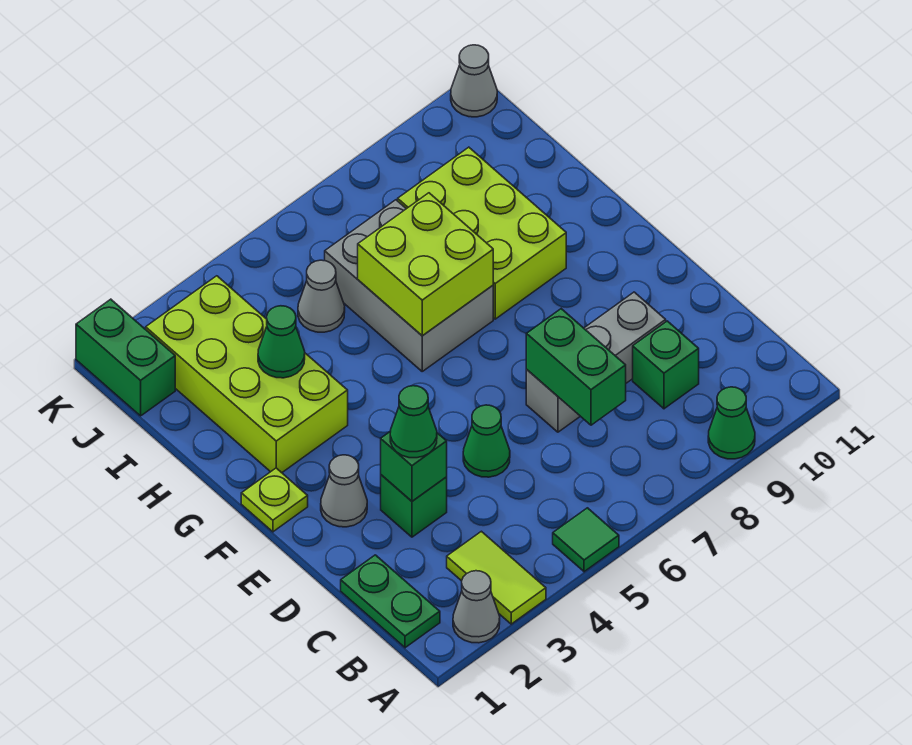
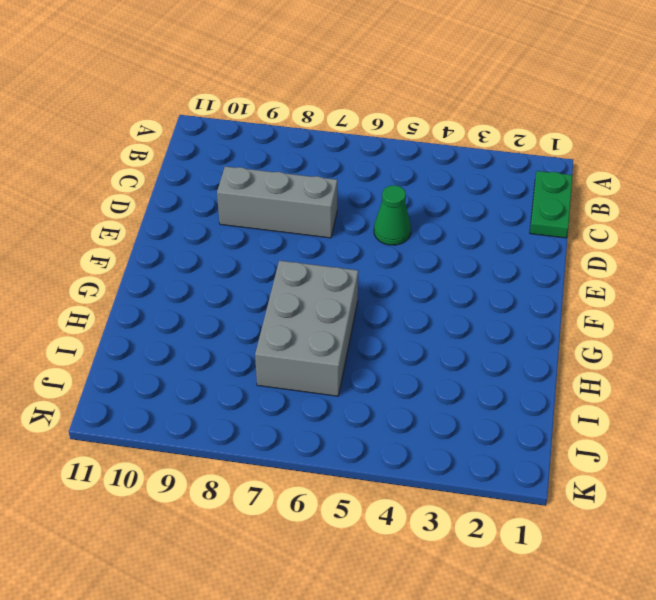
none -> grey 1x1 cone [453,571,500,643]
none -> lime 1x2 tile [447,531,546,624]
none -> green 1x1 tile [553,508,619,572]

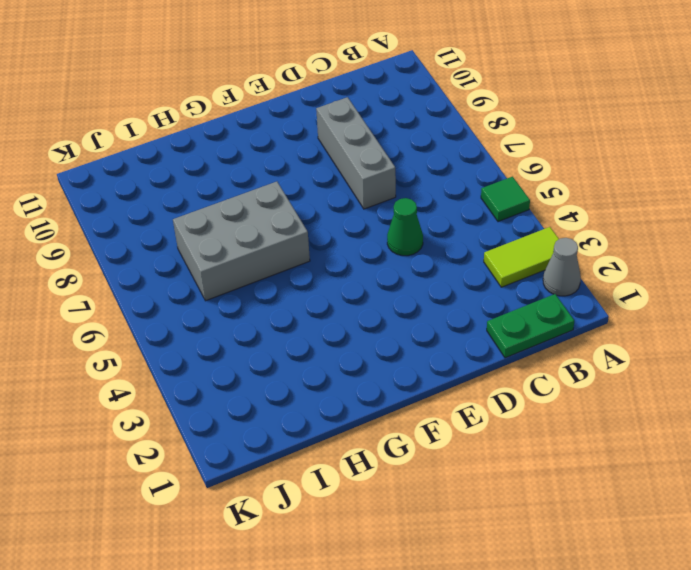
none -> green 1x1 cone [708,387,755,459]
none -> green 1x1 brick [633,321,699,409]
none -> green 1x1 brick [381,475,447,537]

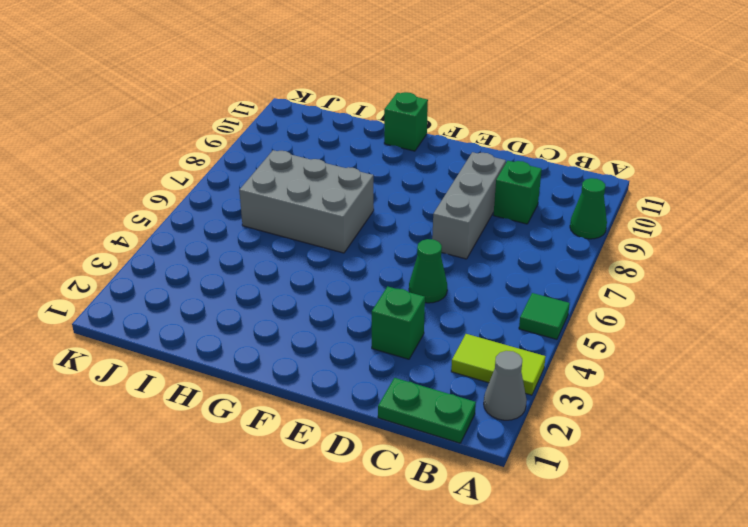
green 1x1 brick [384,92,428,151] -> green 1x1 brick moved to [381,431,447,501]
none -> grey 1x1 cone [321,455,367,527]
none -> lime 1x1 plate [241,468,308,532]
none -> lime 2x4 brick [146,276,348,473]

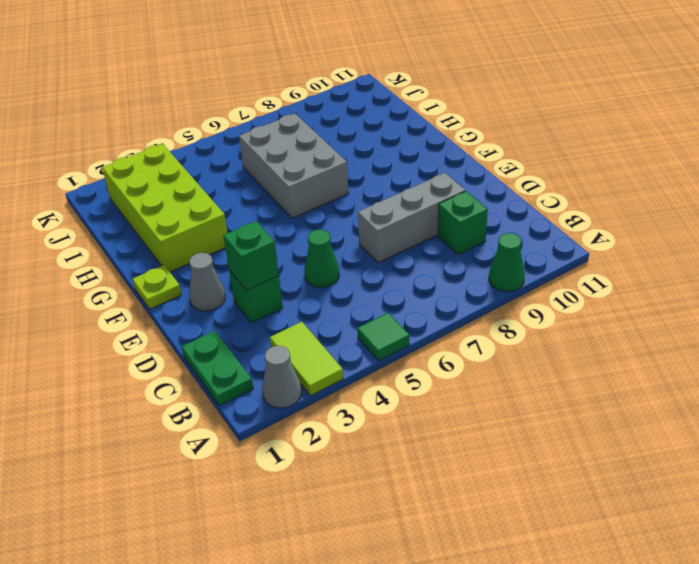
none -> lime 2x3 brick [398,147,566,319]
none -> grey 1x1 cone [298,260,345,332]
none -> green 1x2 brick [76,299,175,416]

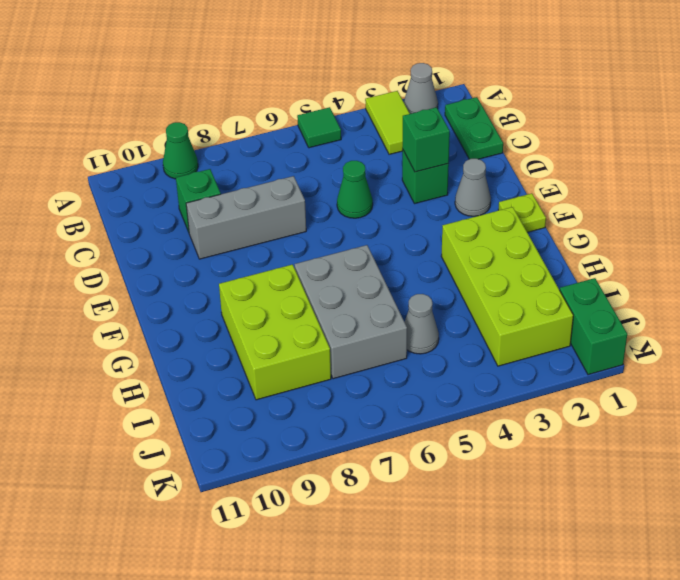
none -> grey 1x1 cone [451,45,497,117]
none -> green 1x2 brick [526,309,626,425]
none -> lime 2x2 brick [358,193,493,336]

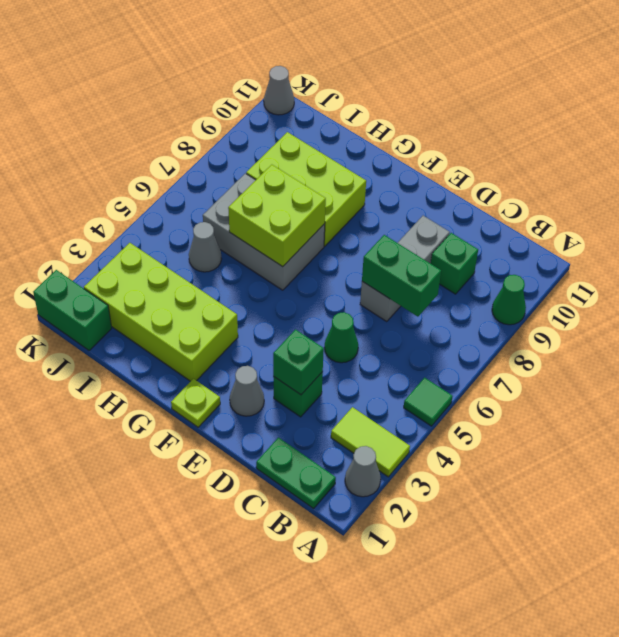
none -> green 1x1 cone [258,306,305,378]
none -> green 1x1 cone [390,386,437,458]

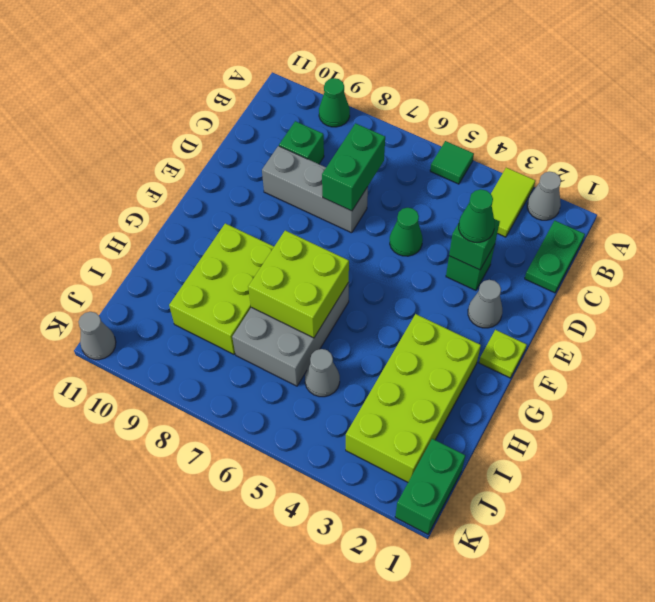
none -> green 1x1 cone [258,306,305,378]

